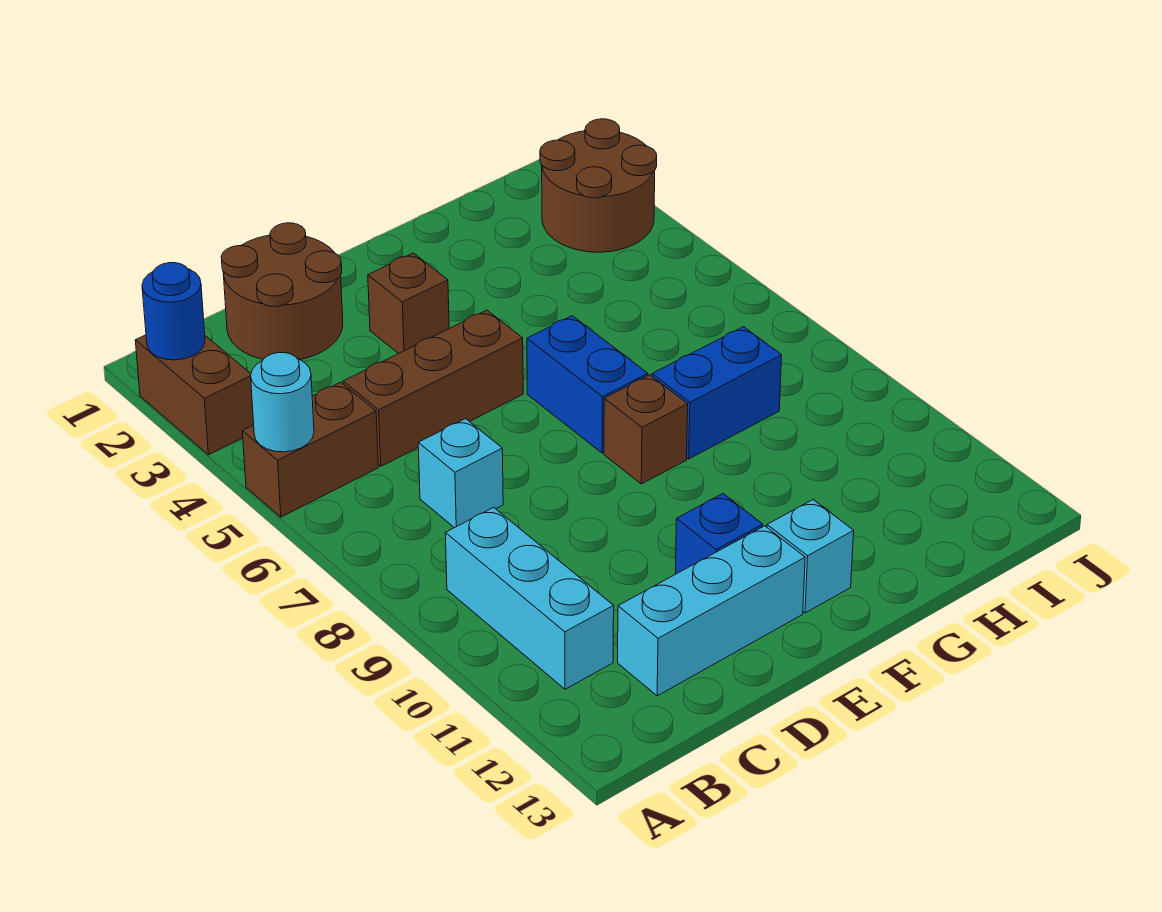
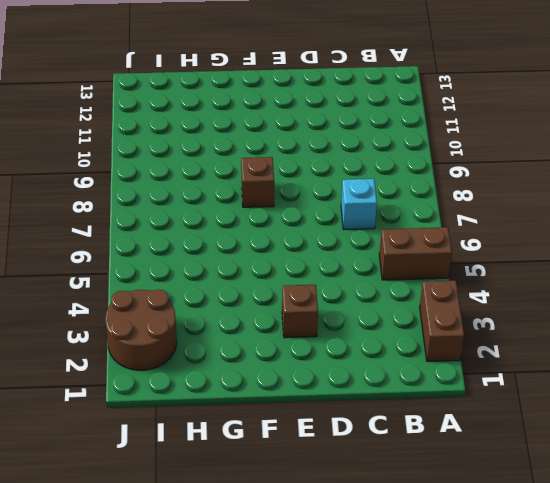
none -> cyan 1x3 brick [445,507,614,689]
none -> brown 2x2 round brick [221,223,343,360]
none -> brown 1x3 brick [343,310,523,466]

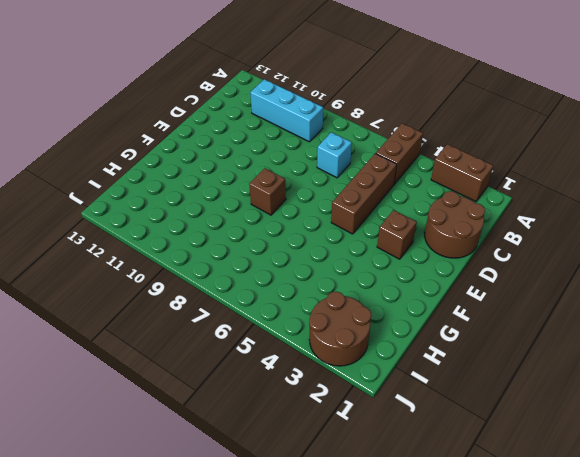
none -> cyan 1x3 brick [618,526,805,696]
none -> blue 1x1 brick [675,494,763,574]
none -> blue 1x2 brick [527,316,648,453]

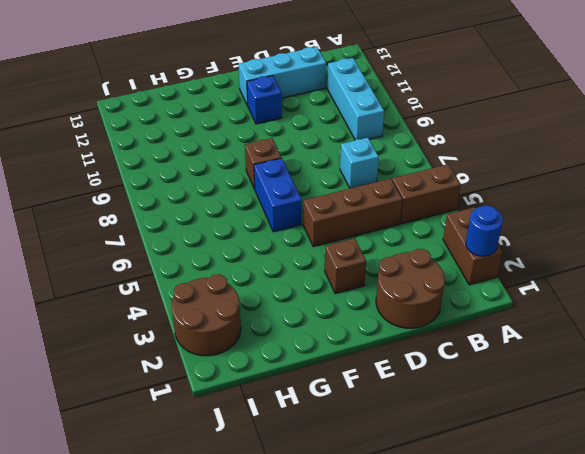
none -> cyan 1x1 brick [767,500,854,613]
none -> blue 1x2 brick [652,327,782,459]
none -> cyan 1x1 round brick [251,353,314,452]

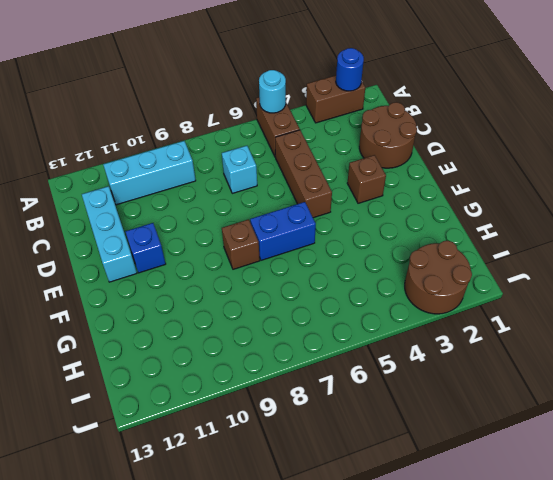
none -> cyan 1x1 brick [767,500,854,613]
none -> blue 1x2 brick [652,327,782,459]

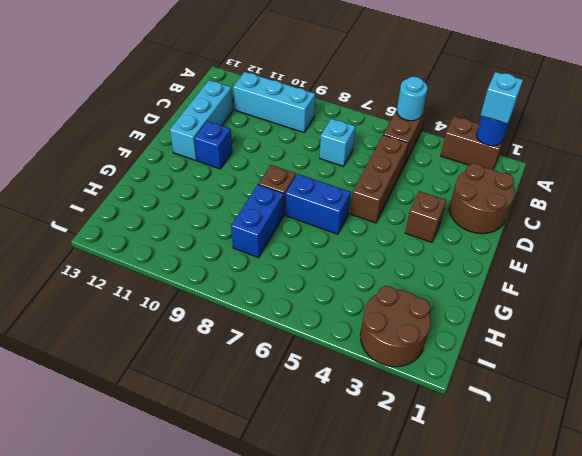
cyan 1x1 brick [480,72,523,124] -> cyan 1x1 brick moved to [767,500,854,613]

